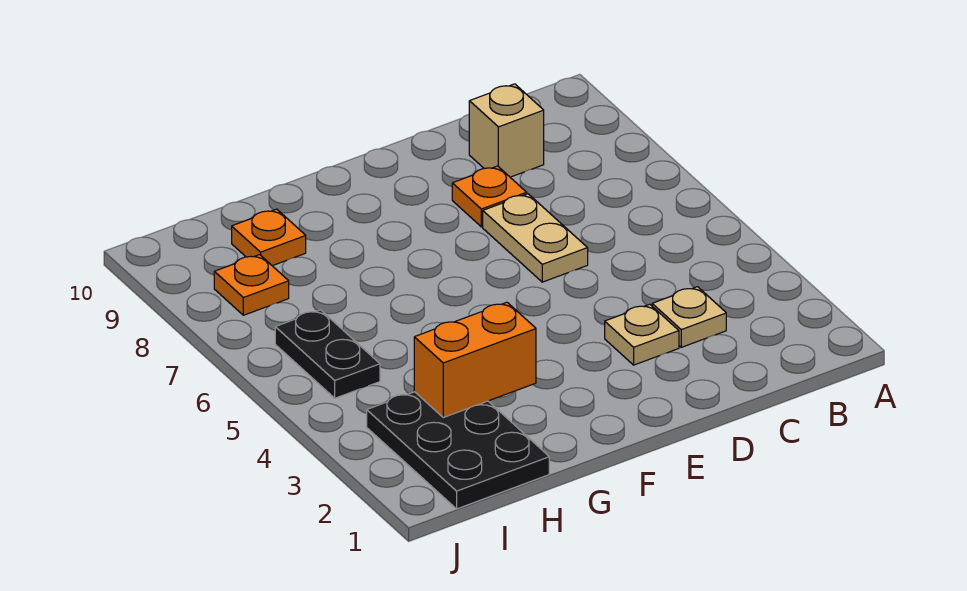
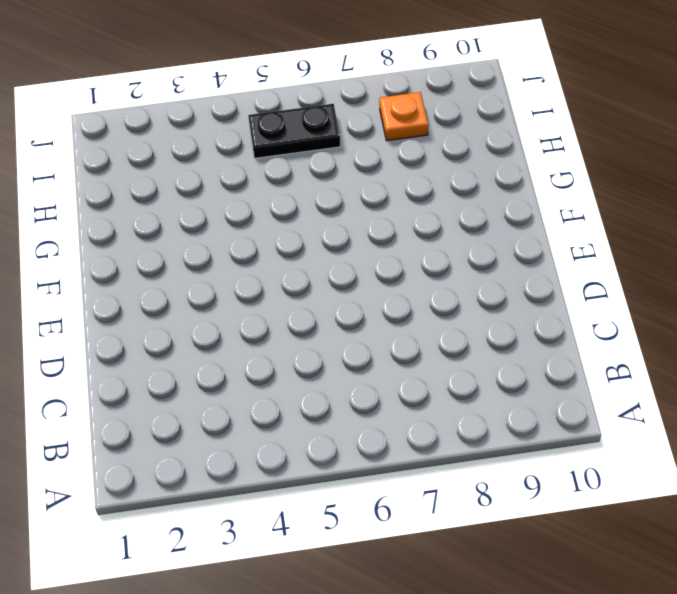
none -> tan 1x1 plate [652,287,726,347]
none -> tan 1x1 brick [469,84,544,177]

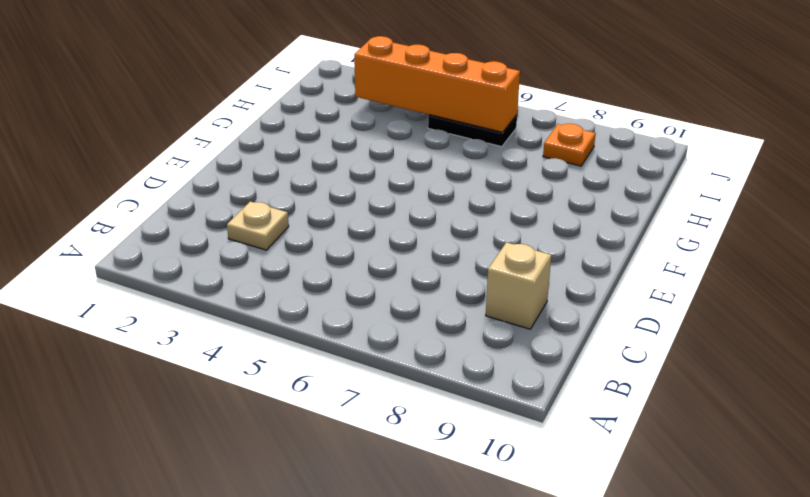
orange 1x4 brick [354,36,520,132] -> none
none -> tan 1x1 plate [605,304,679,365]
none -> tan 1x2 plate [483,194,588,282]

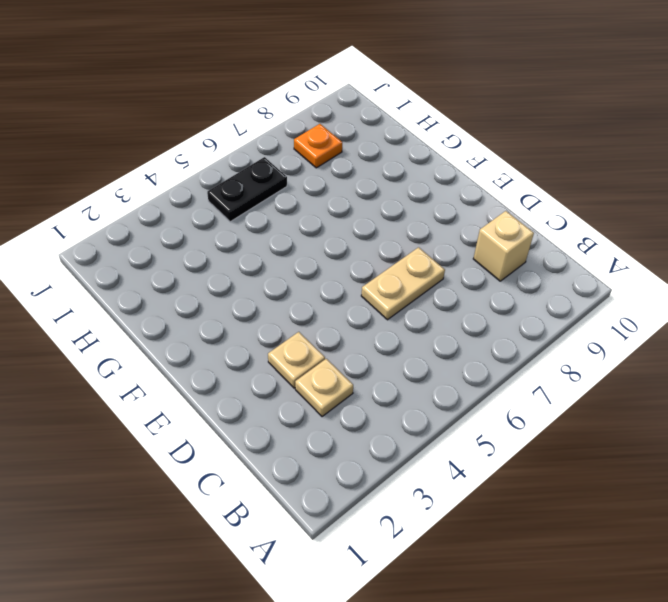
none -> orange 1x1 plate [452,166,527,227]
none -> black 2x3 plate [367,392,549,509]

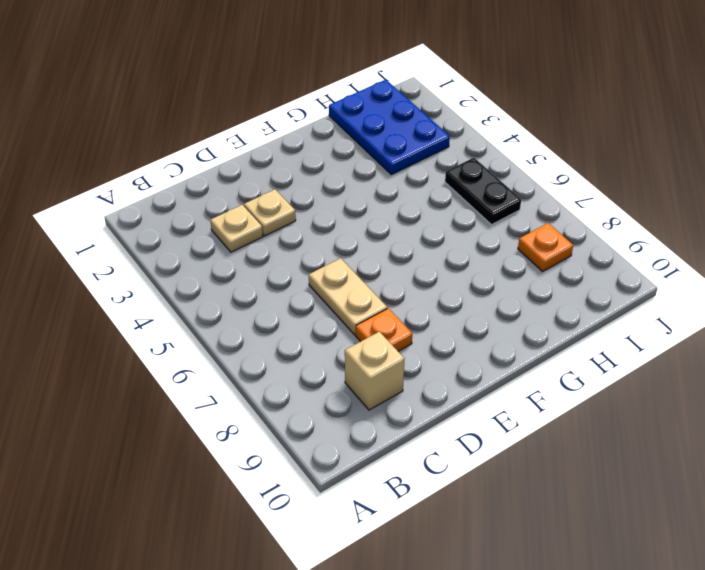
blue 2x3 plate [329,80,450,174] -> black 2x3 plate [367,392,549,509]
none -> orange 1x1 plate [232,209,306,266]
none -> orange 1x2 brick [414,302,536,417]

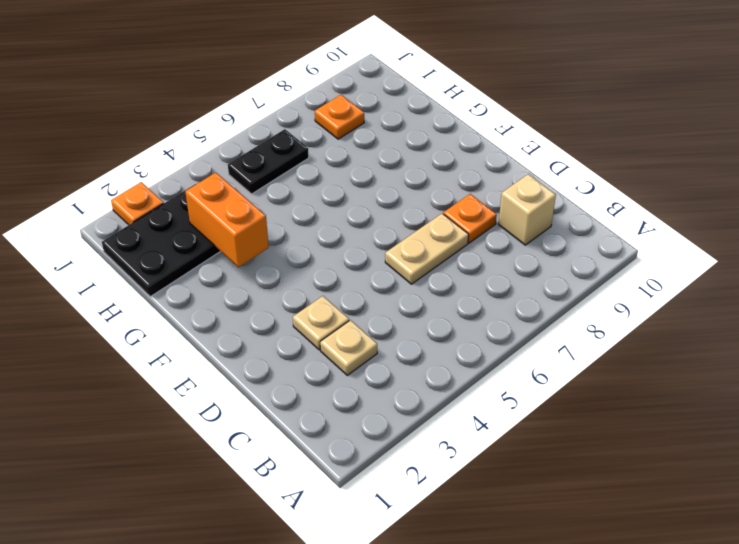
orange 1x1 plate [111,182,164,225] -> orange 1x1 plate moved to [232,209,306,266]

